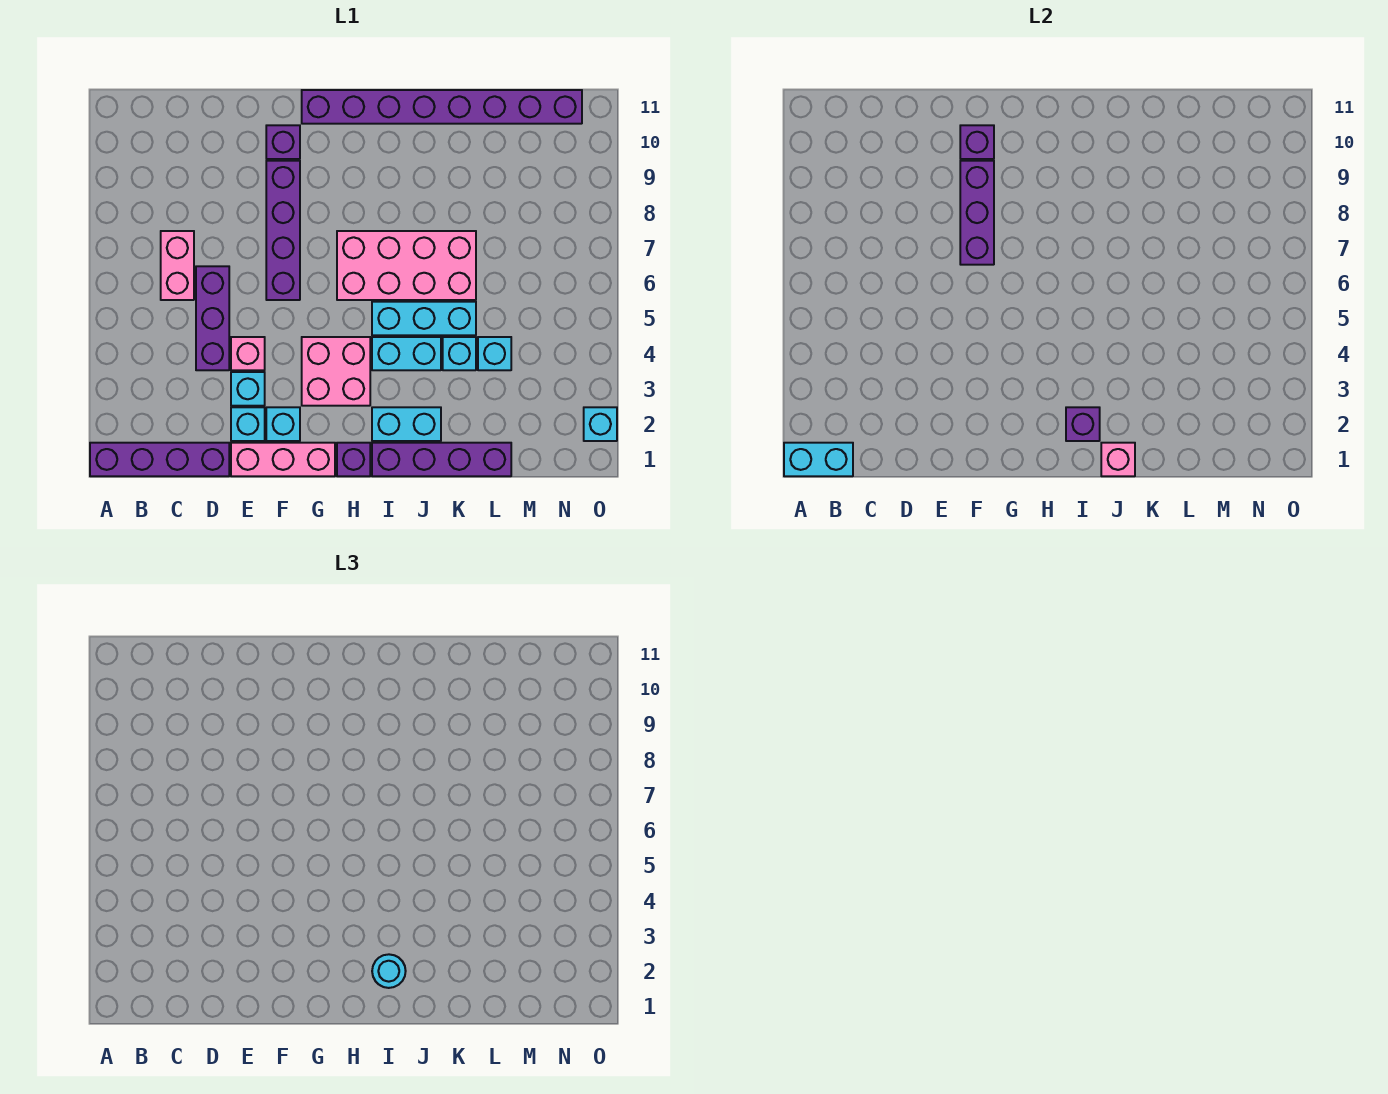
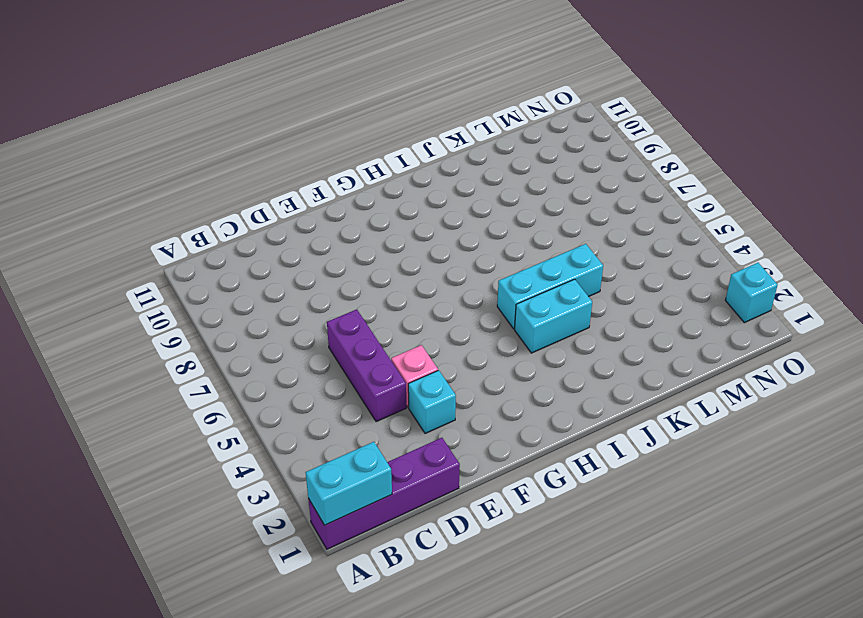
none -> pink 1x2 brick [161,231,194,300]
none -> pink 1x3 brick [231,443,335,476]
none -> cyan 1x1 brick [231,407,265,441]

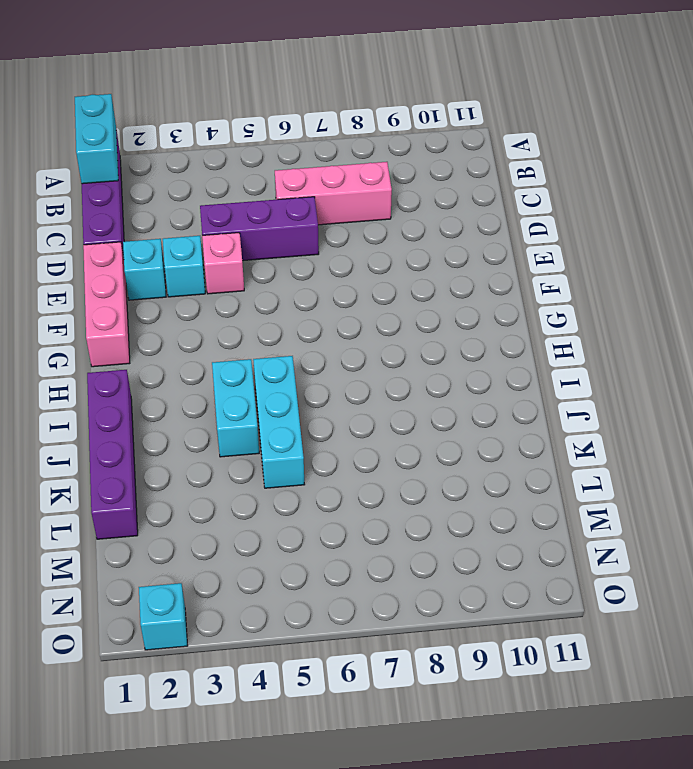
pink 1x3 brick [275,162,392,225] -> pink 1x2 brick [161,231,194,300]
none -> cyan 1x1 brick [266,407,300,441]
none -> purple 1x4 brick [266,161,300,300]
none -> purple 1x1 brick [266,125,300,159]

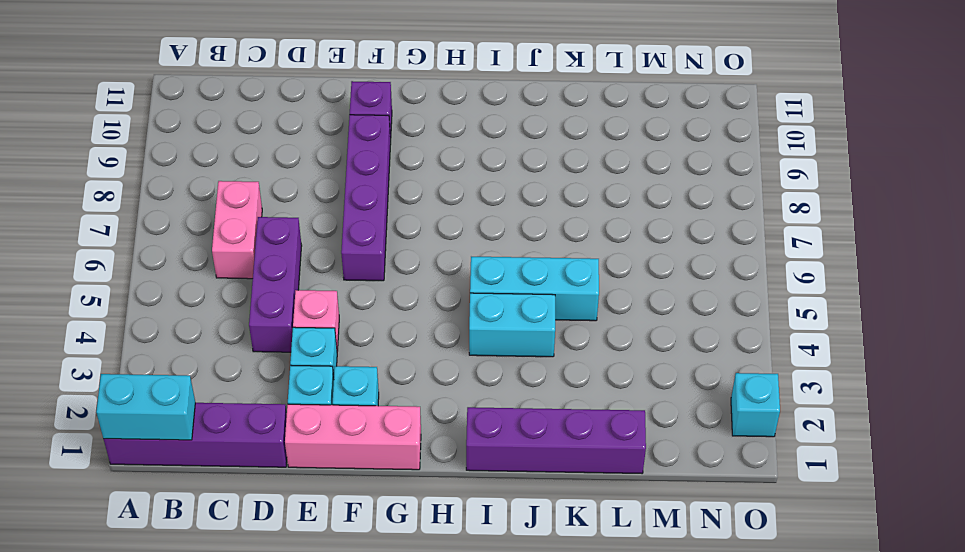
none -> pink 2x2 brick [302,337,370,406]
none -> purple 1x8 brick [302,90,582,124]
none -> purple 1x1 brick [337,443,370,476]

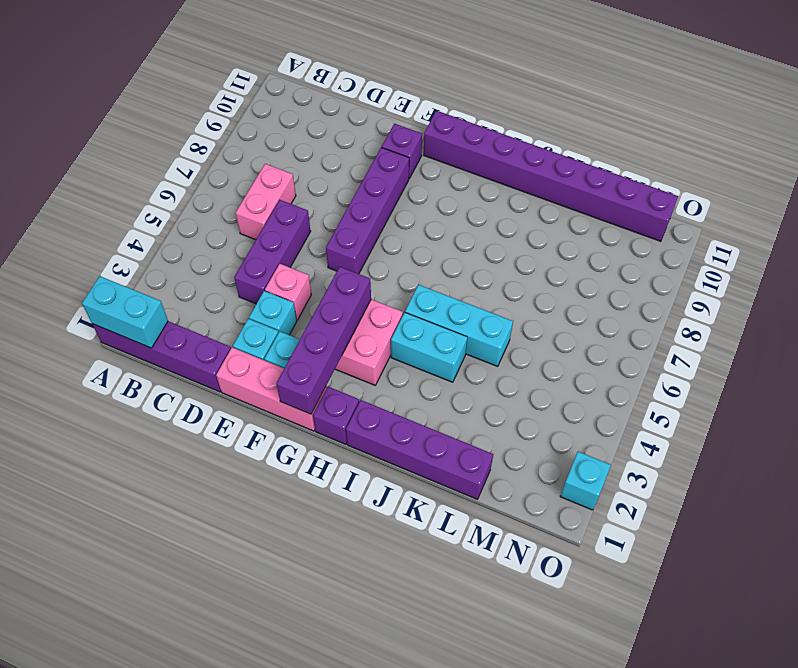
purple 1x4 brick [276,267,371,414] -> none
none -> pink 2x4 brick [337,231,476,300]
none -> cyan 1x2 brick [372,407,441,441]
none -> cyan 1x1 brick [443,337,476,370]

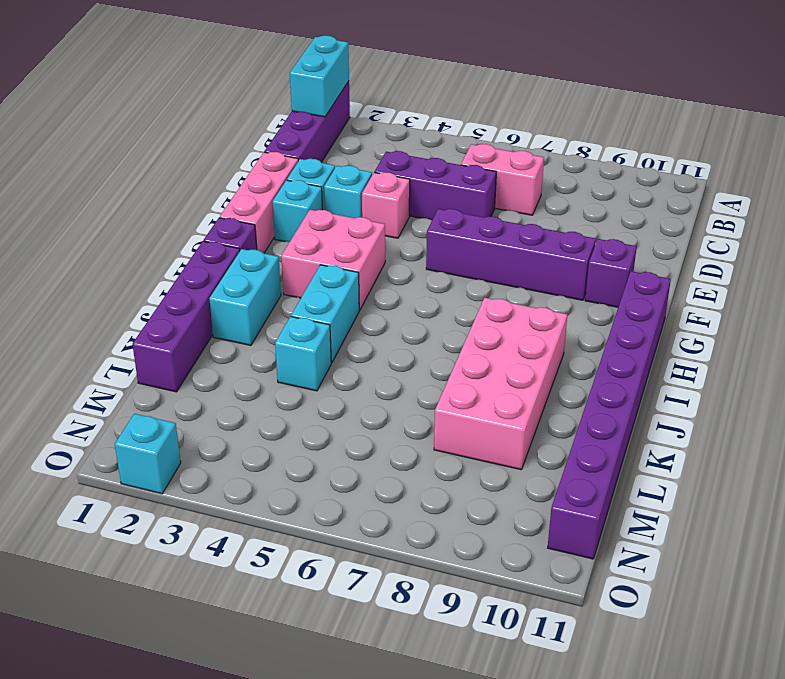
pink 2x4 brick [434,298,567,470] -> pink 2x4 brick moved to [337,231,476,300]
none -> cyan 1x3 brick [372,302,476,335]
none -> cyan 1x1 brick [478,337,511,370]
none -> purple 1x3 brick [960,161,994,265]

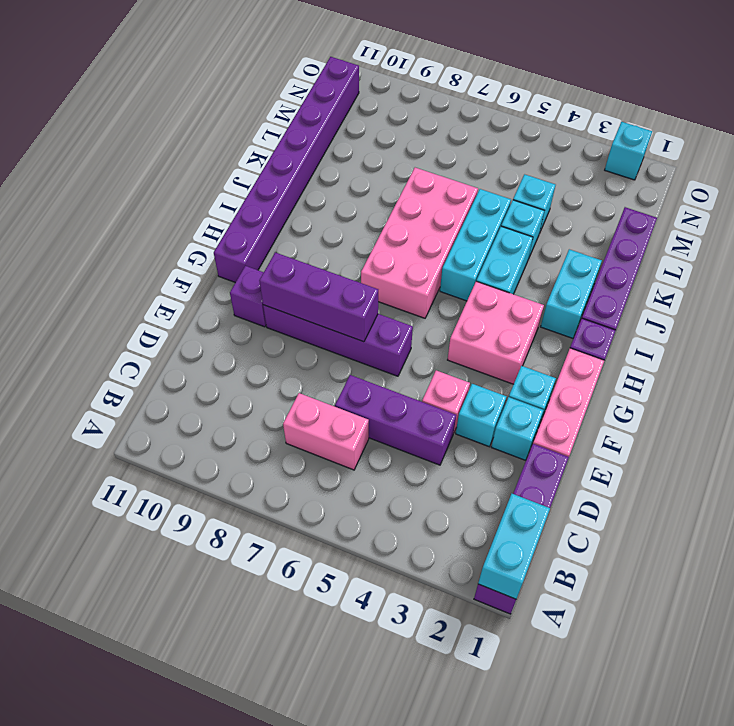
none -> purple 1x1 brick [960,125,994,159]
none -> purple 1x1 brick [1066,407,1100,441]
none -> pink 1x1 brick [1101,443,1135,476]

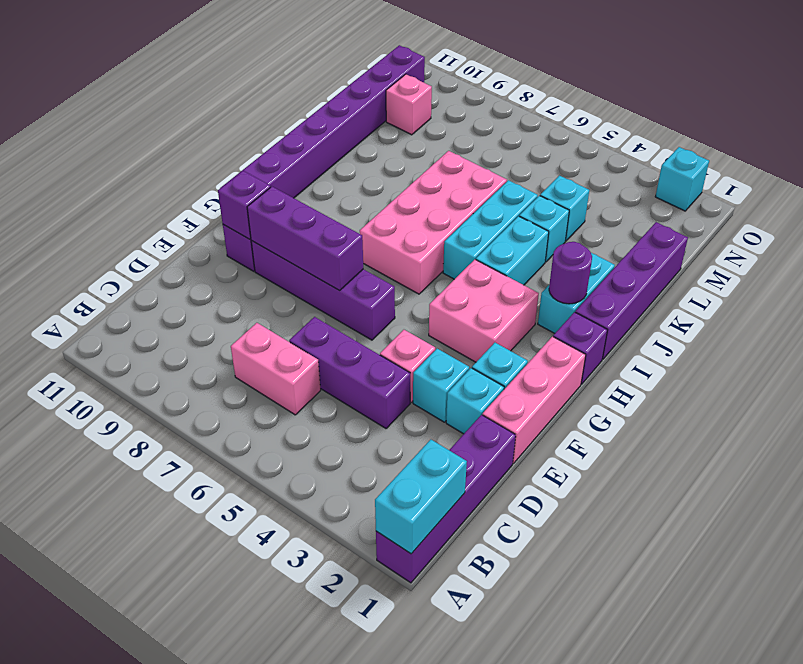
purple 1x1 round brick [549,242,592,304] -> purple 1x1 brick [1066,407,1100,441]
pink 1x1 brick [386,74,432,135] -> pink 1x1 brick moved to [1101,443,1135,476]
none -> cyan 1x1 round brick [372,954,406,988]

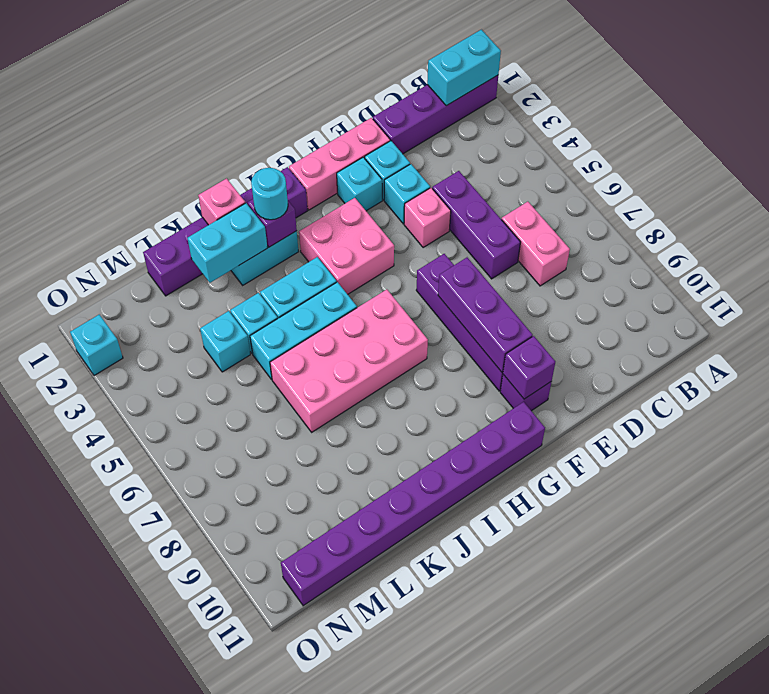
cyan 1x2 brick [187,203,267,283] -> none

